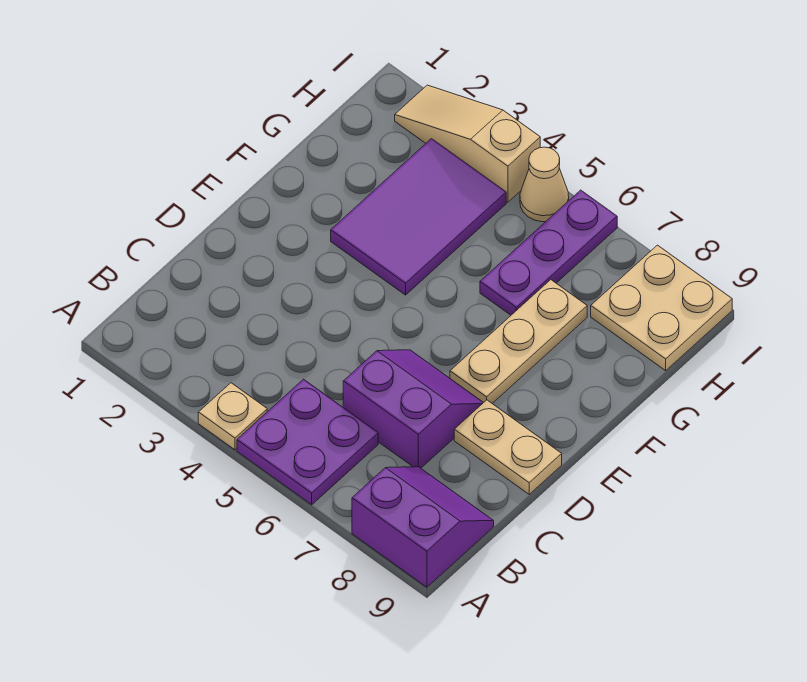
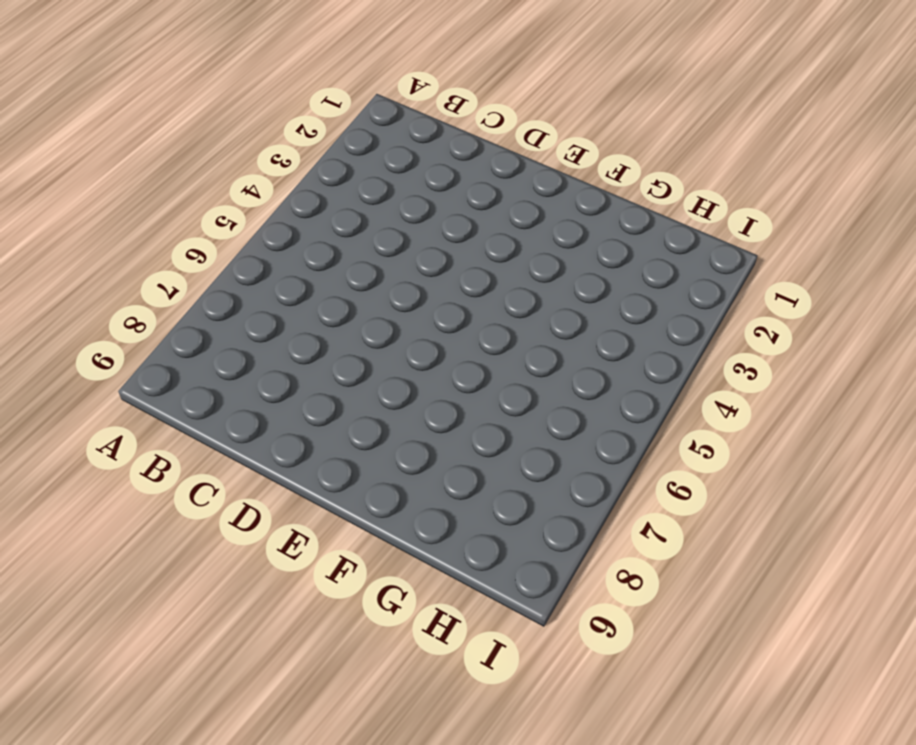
none -> tan 1x1 plate [198,383,267,450]
none -> purple 2x2 plate [237,379,378,505]

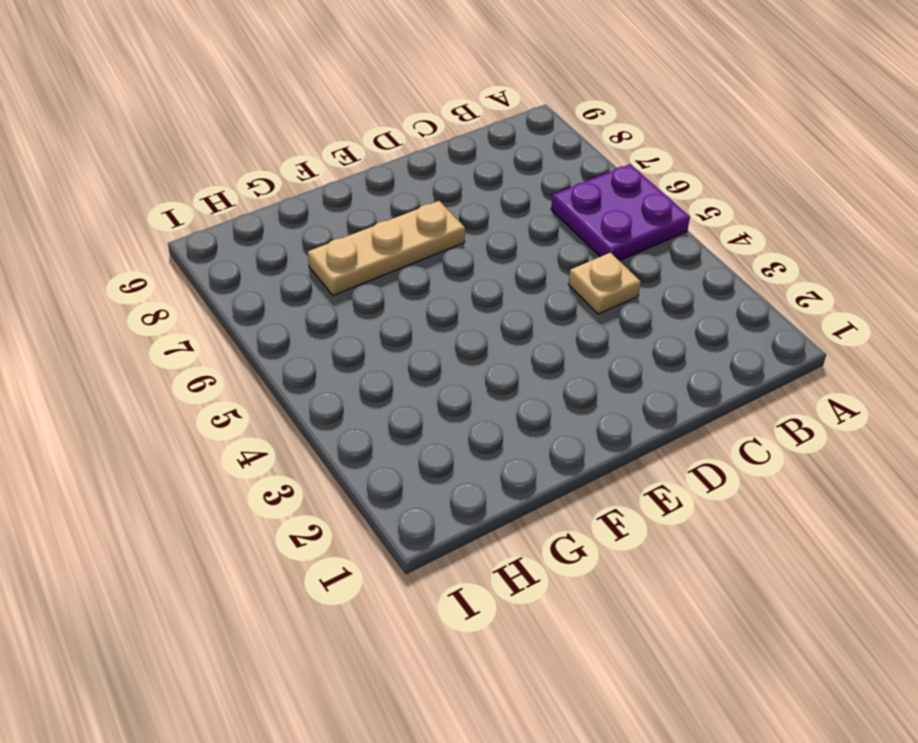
tan 1x1 plate [569,253,641,314] -> tan 1x1 plate moved to [198,383,267,450]
none -> purple 2x2 slope [352,467,494,587]
none -> purple 2x2 slope [343,350,484,468]

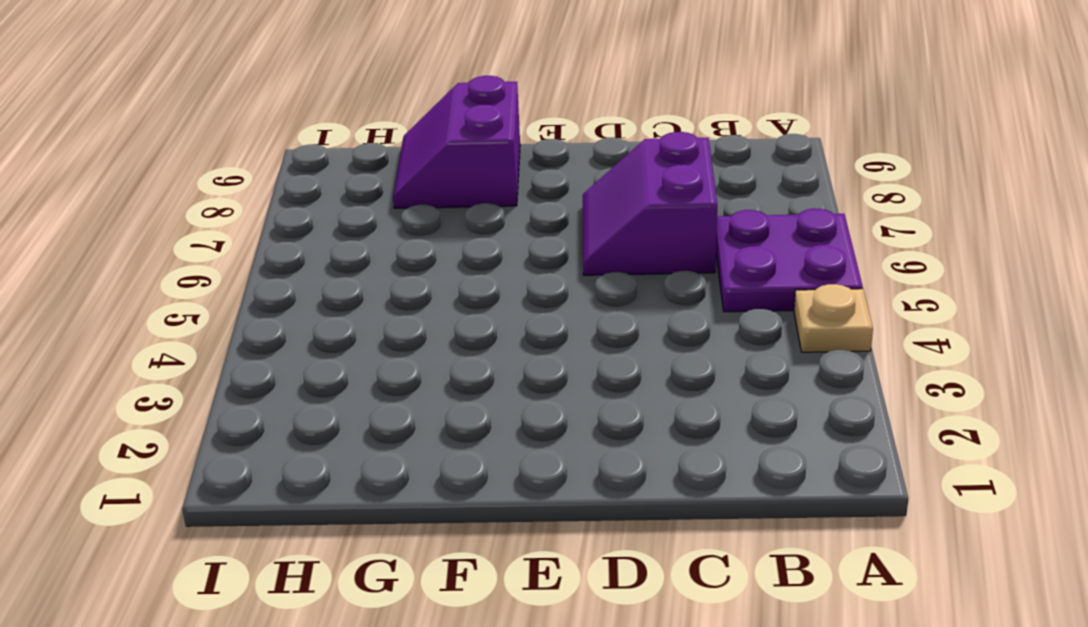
purple 2x2 slope [393,76,520,208] -> purple 2x2 slope moved to [352,467,494,587]
none -> tan 1x2 plate [454,400,562,494]
none -> tan 1x3 plate [450,280,587,403]

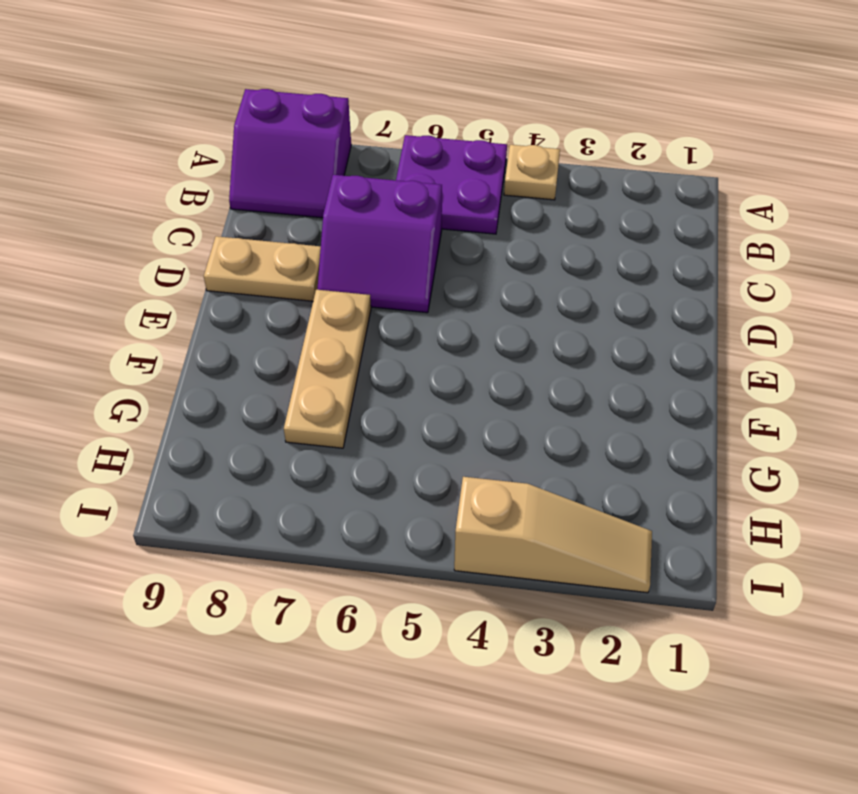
none -> purple 2x3 tile [331,139,506,295]
none -> purple 1x3 plate [480,190,617,315]

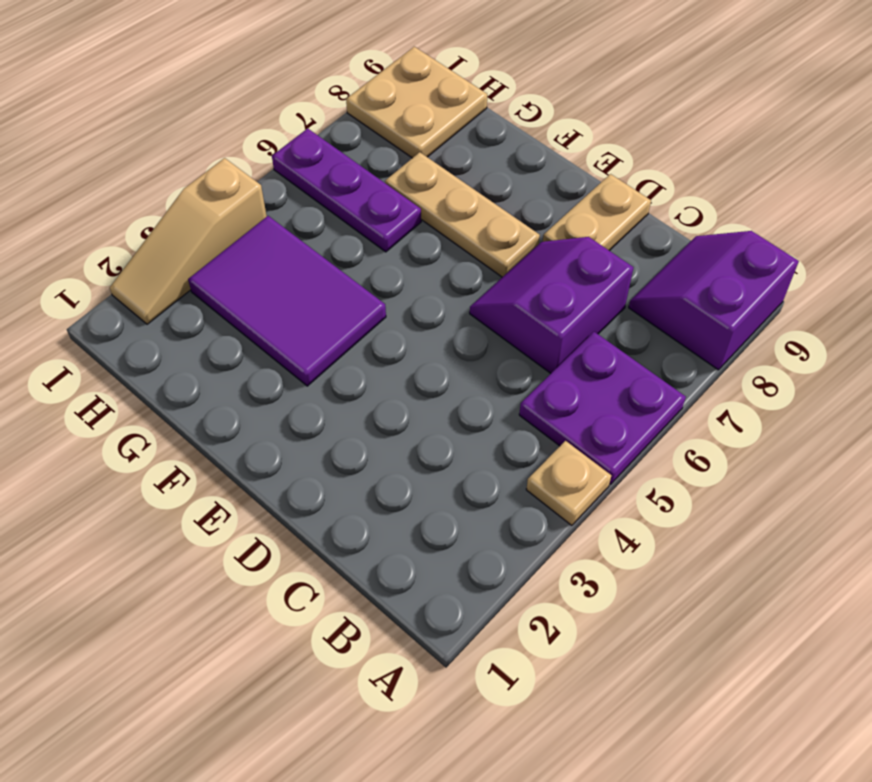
none -> tan 1x1 cone [520,147,569,222]

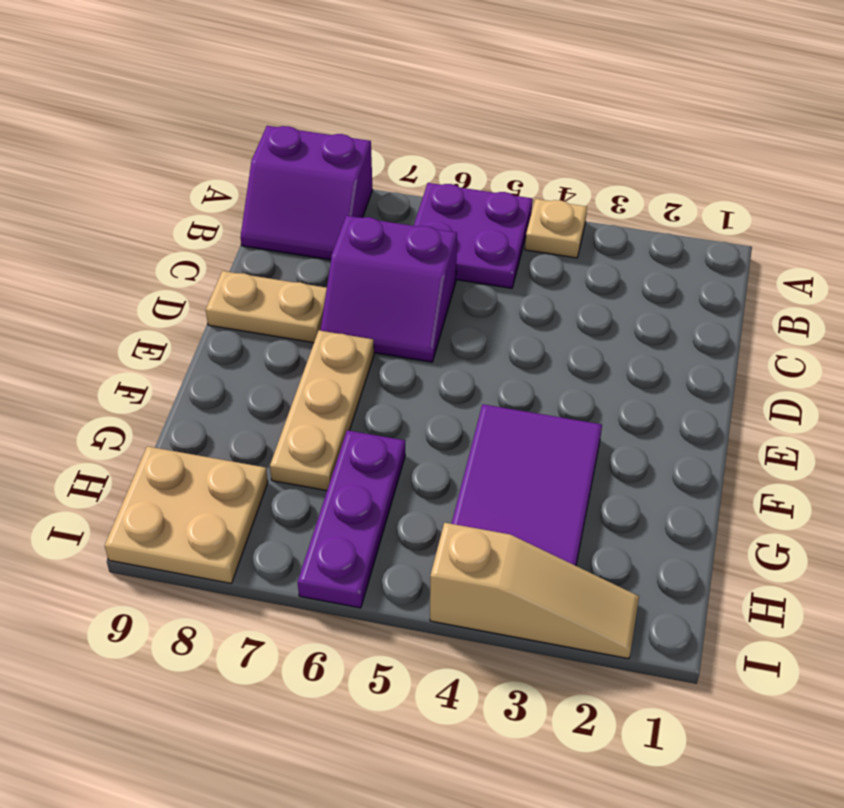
none -> tan 1x1 cone [520,147,569,222]

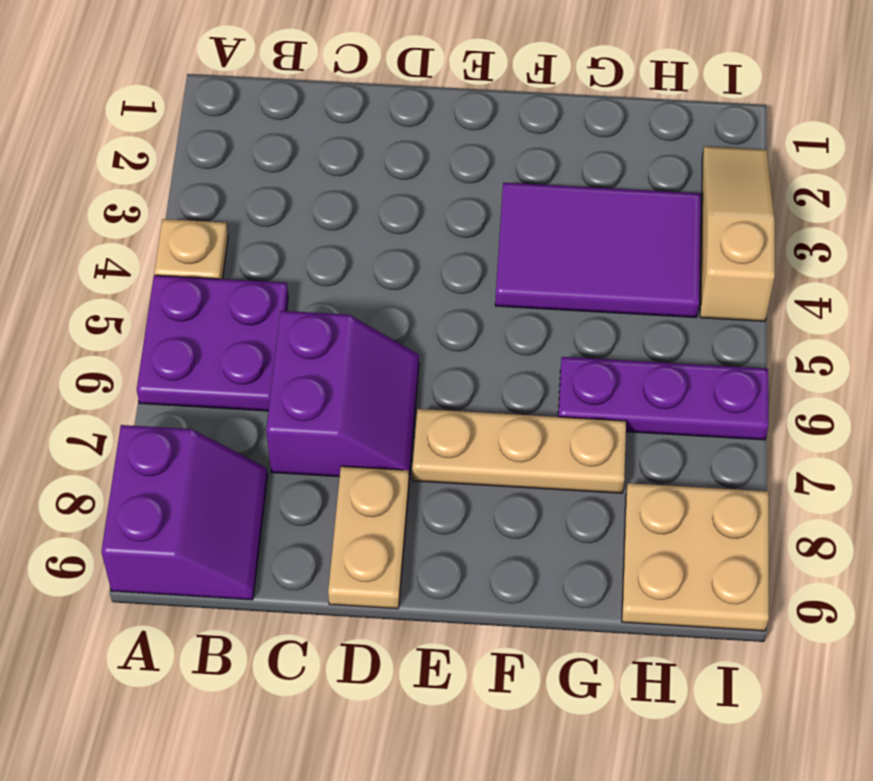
none -> tan 1x1 cone [520,147,569,222]

